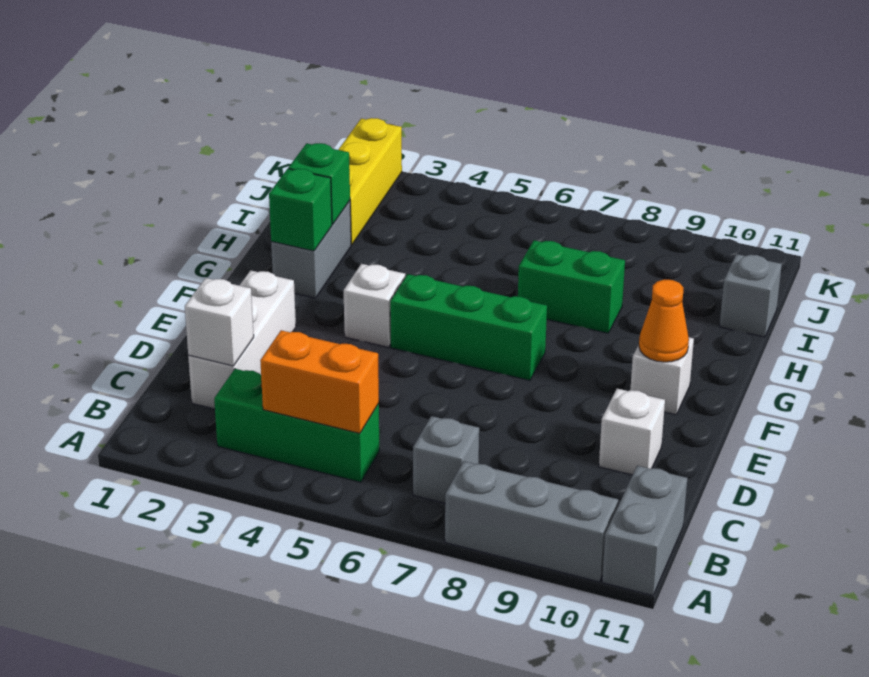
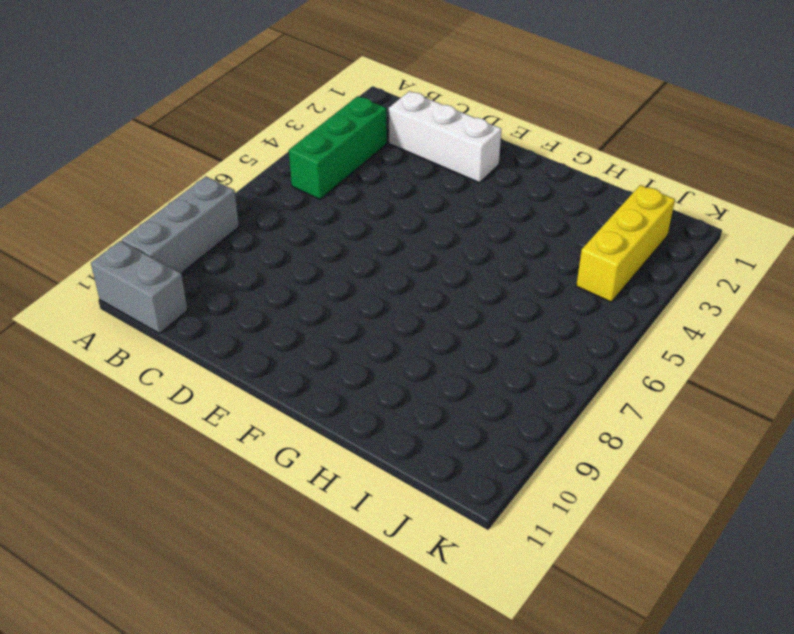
yellow 1x3 brick [576,185,675,302] -> yellow 1x3 brick turned to [338,118,402,245]
none -> grey 1x1 brick [413,416,479,503]
none -> white 1x1 brick [599,389,665,475]
none -> white 1x1 brick [344,264,405,347]

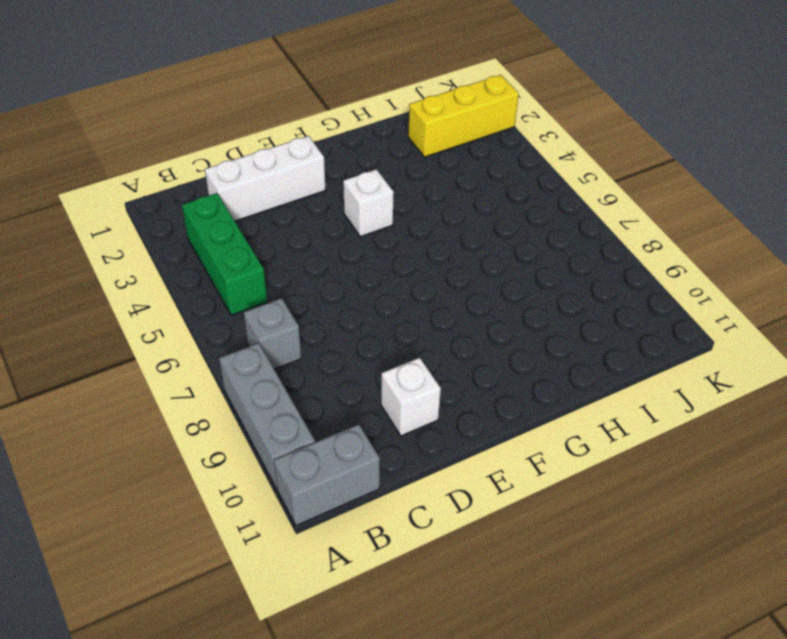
none -> green 1x3 brick [390,274,547,380]
none -> white 1x1 brick [630,337,694,415]
none -> grey 1x2 brick [271,201,351,298]

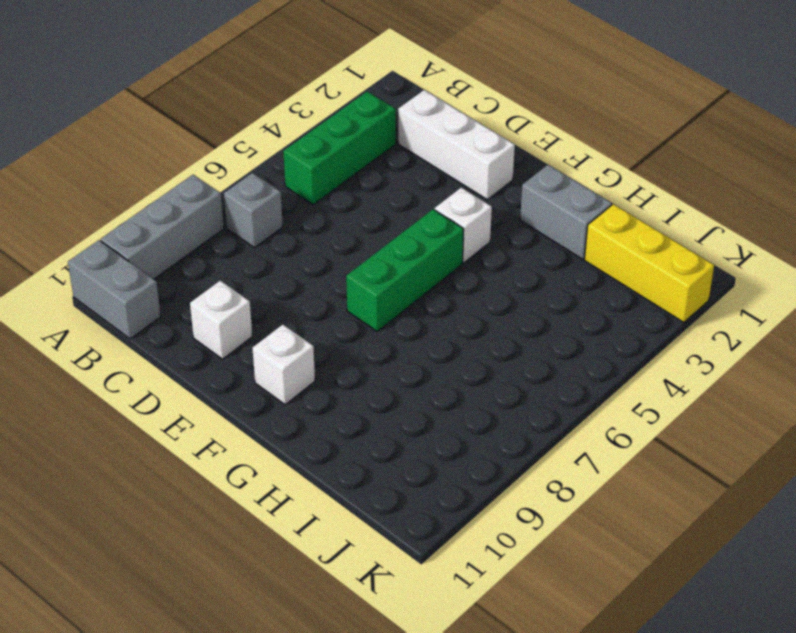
none -> green 1x2 brick [518,240,625,333]
none -> grey 1x1 brick [719,254,782,337]
none -> orange 1x2 brick [260,330,379,433]

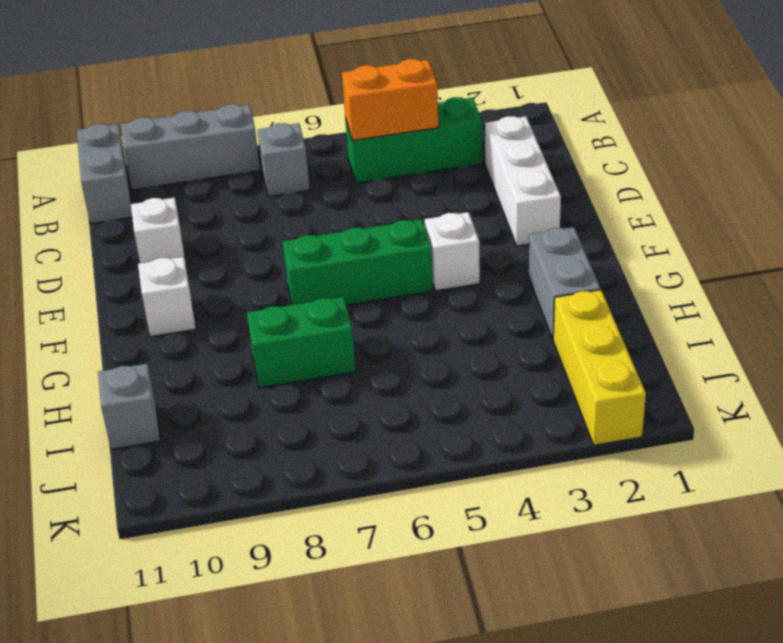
none -> white 1x1 brick [185,278,254,366]
none -> orange 1x1 cone [639,279,689,362]
none -> green 1x1 brick [269,169,332,251]

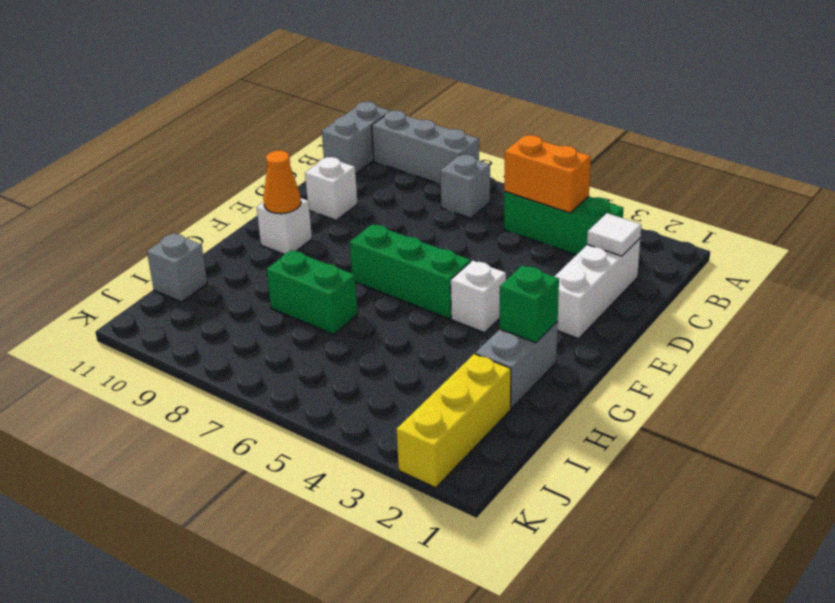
white 1x1 tile [587,213,641,256] -> white 1x1 brick [185,278,254,366]
none -> green 1x1 brick [288,143,350,224]

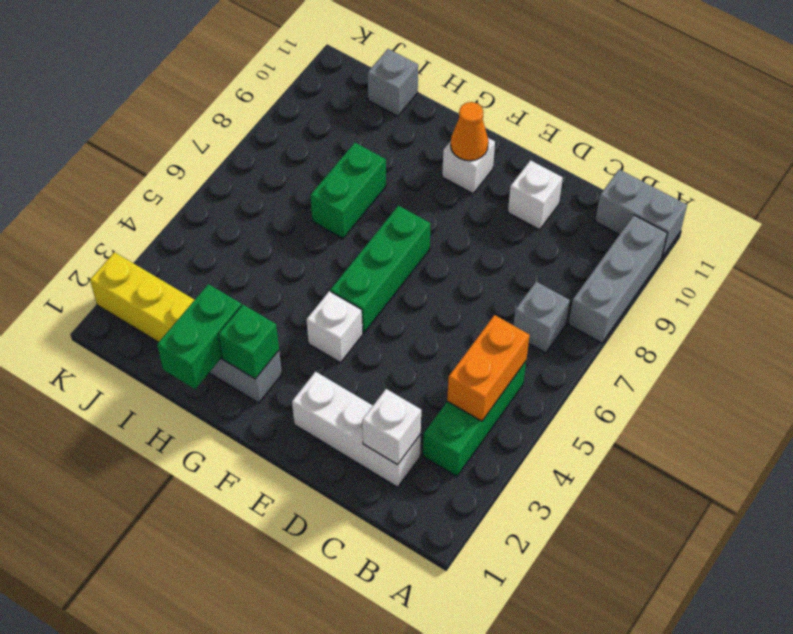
green 1x2 brick [157,284,241,389] -> green 1x1 brick [288,143,350,224]

